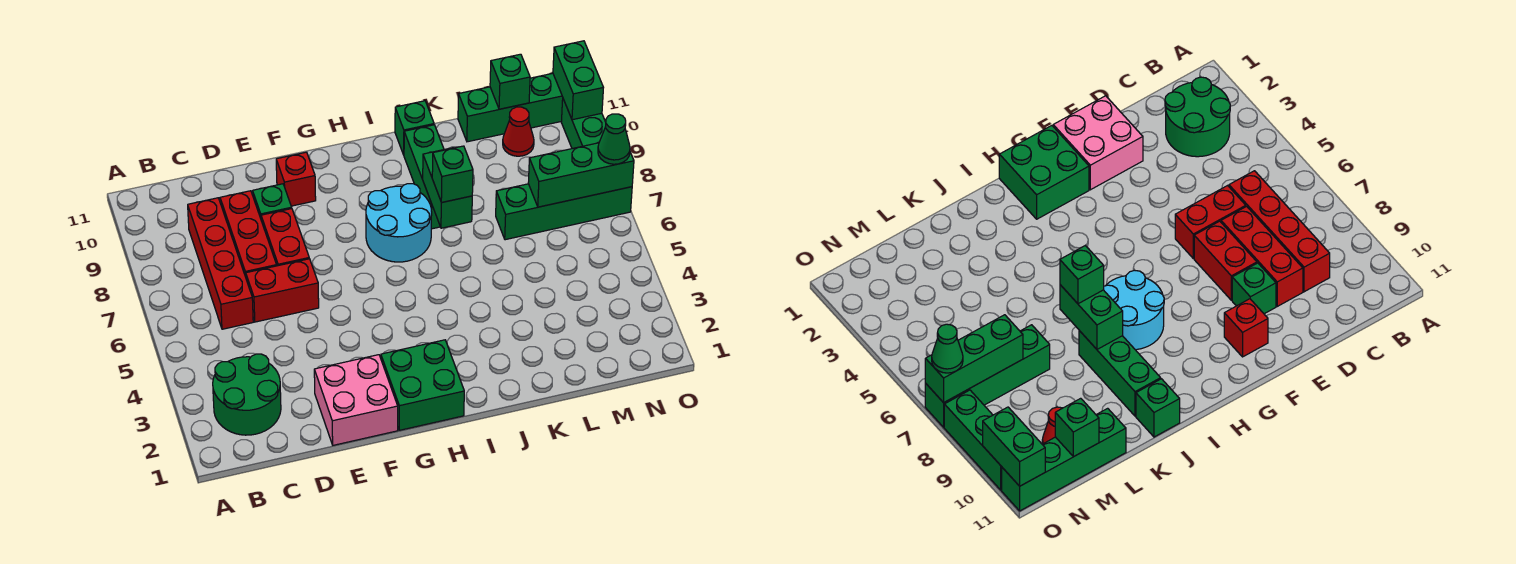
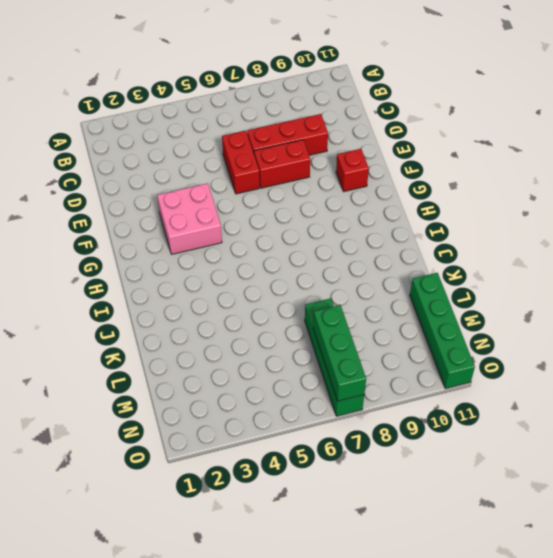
pink 2x2 brick [157,183,222,254] -> pink 2x2 brick moved to [314,355,398,445]
none -> green 2x2 round brick [213,354,281,435]
none -> red 1x4 brick [188,198,253,329]
none -> green 1x1 brick [253,184,292,218]

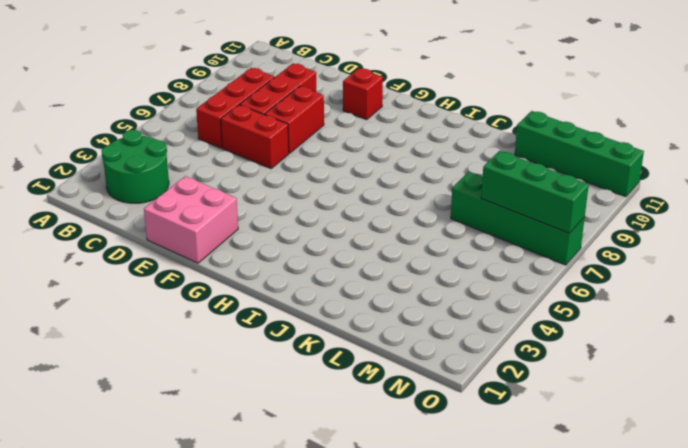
red 1x3 brick [196,68,274,148] -> red 1x4 brick [188,198,253,329]
none -> green 1x1 brick [253,184,292,218]
none -> green 2x2 brick [381,340,464,430]
none -> cyan 2x2 round brick [366,184,432,262]

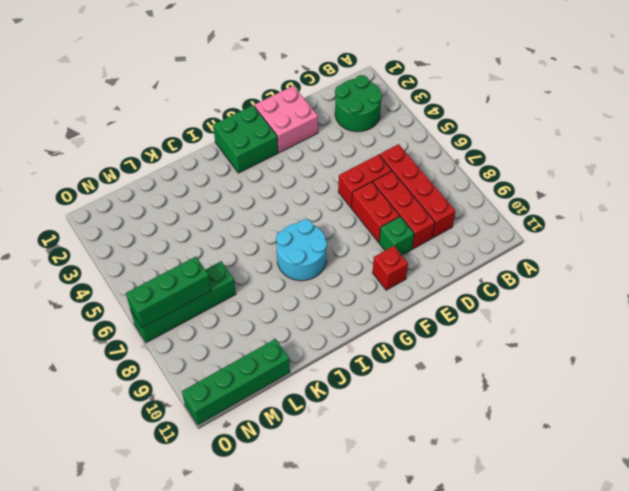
none -> green 1x3 brick [404,125,444,229]
none -> green 1x1 brick [395,101,434,155]
none -> red 1x1 cone [503,107,534,156]

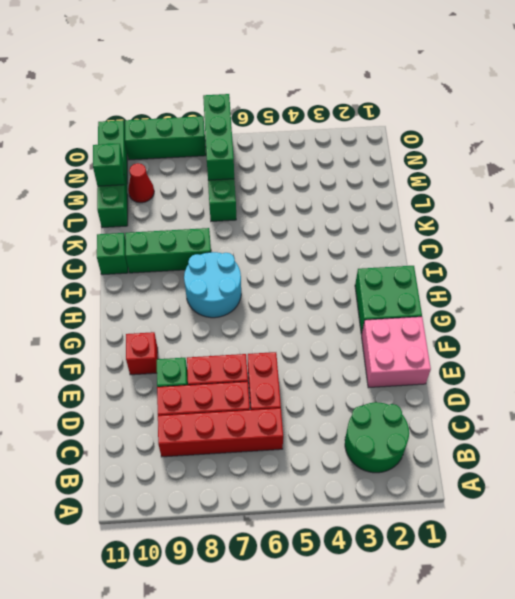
none -> green 1x2 brick [423,148,472,228]
none -> green 1x2 brick [553,41,603,120]
none -> green 1x1 brick [432,146,473,203]

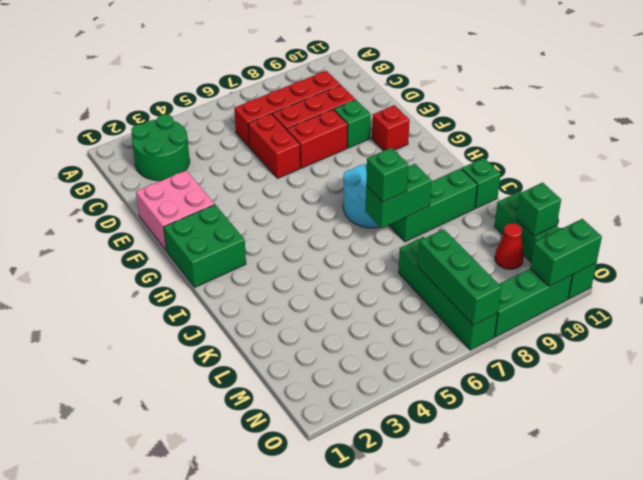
none -> green 1x1 cone [598,114,630,164]

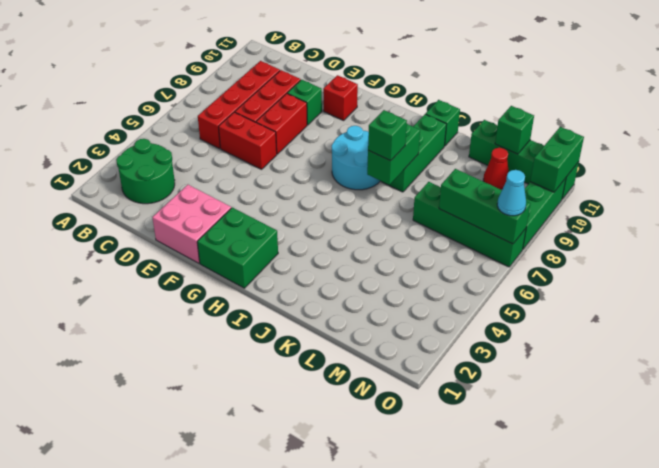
cyan 1x1 cone [497,170,526,216] -> green 1x1 cone [598,114,630,164]

